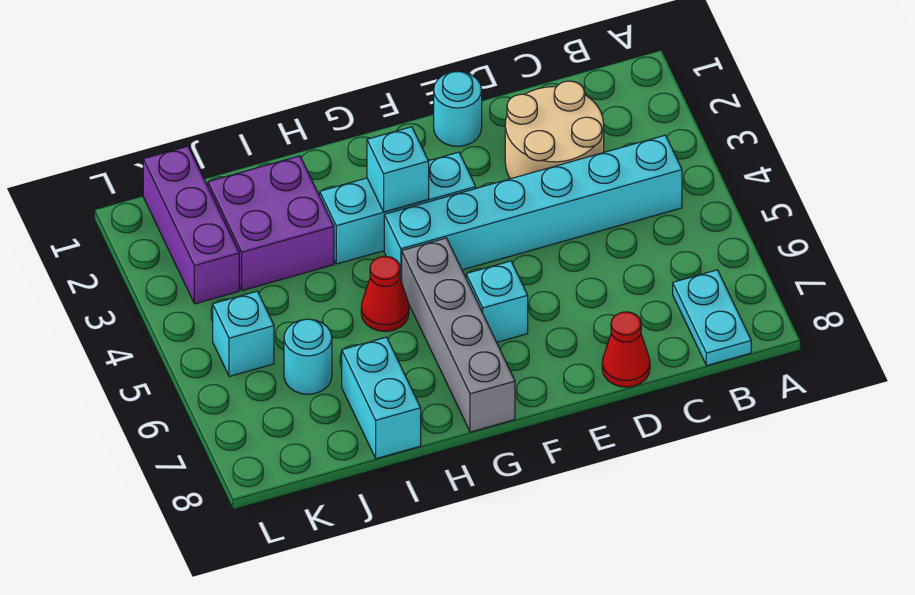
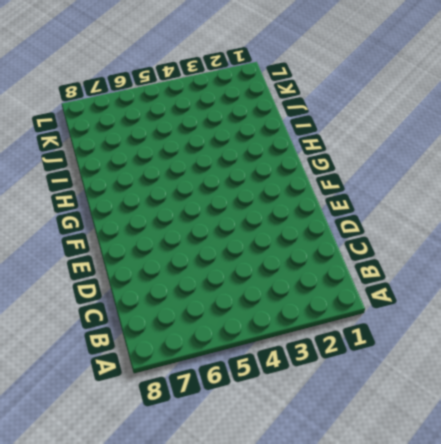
none -> cyan 1x6 brick [384,135,682,282]
none -> cyan 1x2 plate [673,270,751,365]
none -> tan 2x2 round brick [505,81,604,179]

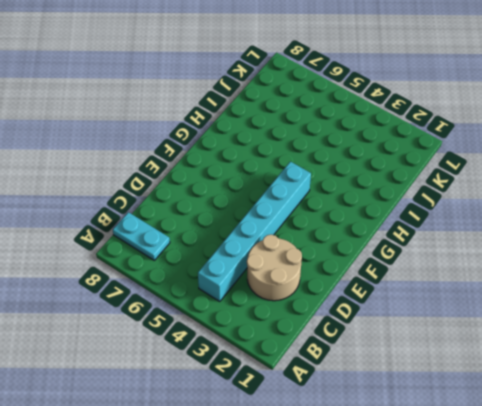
none -> red 1x1 cone [602,312,650,387]
none -> cyan 1x1 round brick [434,71,482,146]
none -> cyan 1x3 brick [320,152,476,264]

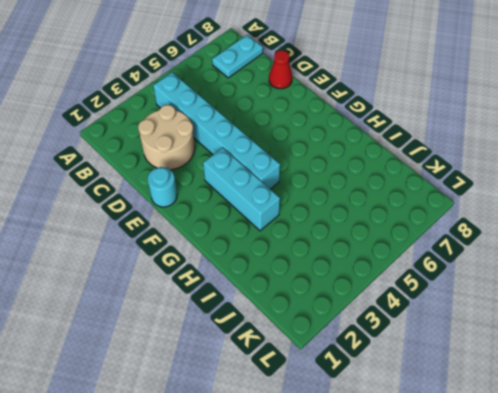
none -> cyan 1x1 brick [466,261,528,342]
none -> grey 1x4 brick [402,238,515,432]
none -> red 1x1 cone [361,257,409,331]

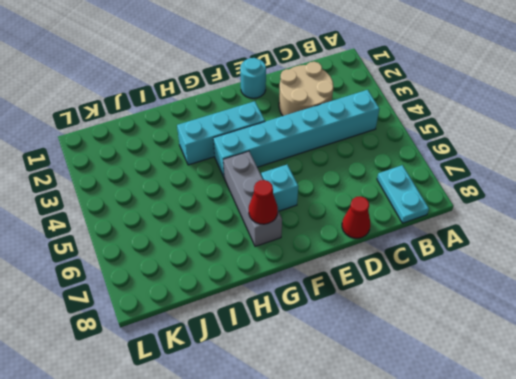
grey 1x3 brick [223,151,282,246] -> grey 1x4 brick [402,238,515,432]
red 1x1 cone [249,180,278,224] -> red 1x1 cone moved to [361,257,409,331]
none -> purple 2x2 brick [208,156,334,291]
none -> cyan 1x2 brick [342,337,421,459]
none -> cyan 1x1 round brick [284,319,332,394]

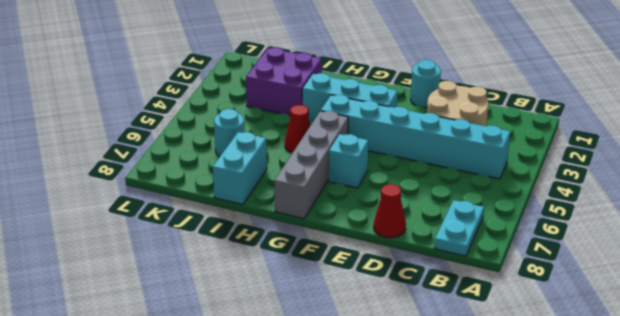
none -> purple 1x3 brick [143,146,239,304]
none -> cyan 1x1 brick [213,291,274,377]
none -> cyan 1x1 brick [367,127,429,212]

